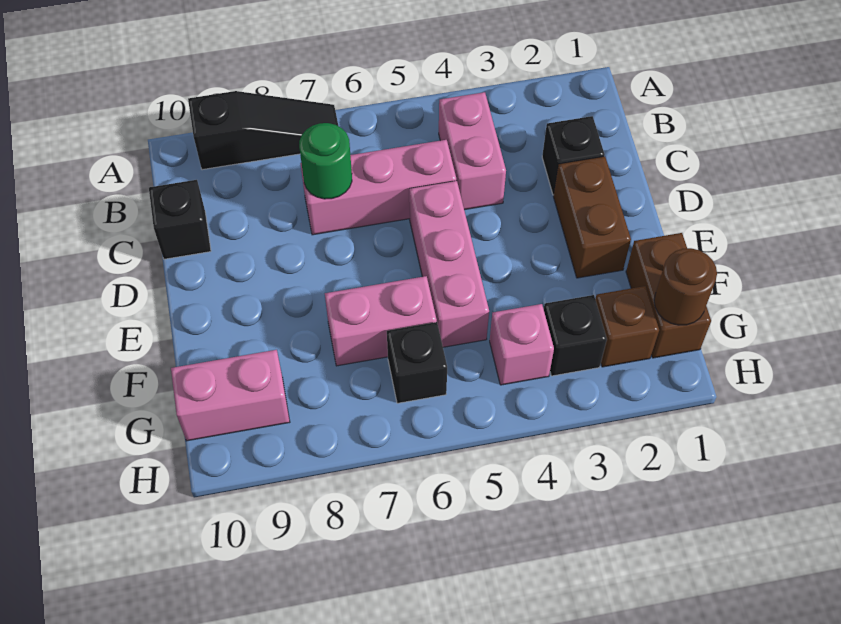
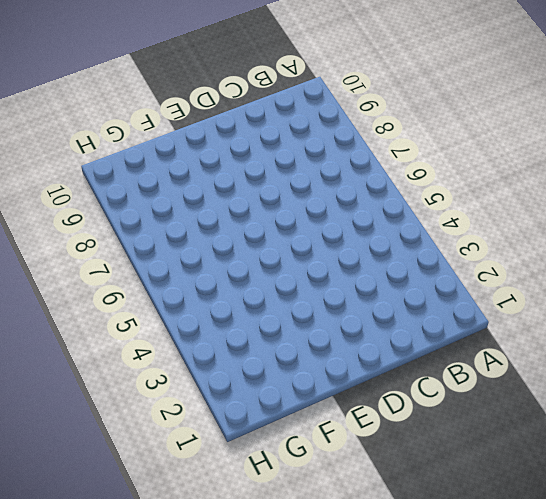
none -> black 1x3 slope [188,91,338,170]
none -> pink 1x2 brick [439,92,506,210]
none -> black 1x1 brick [542,116,605,195]

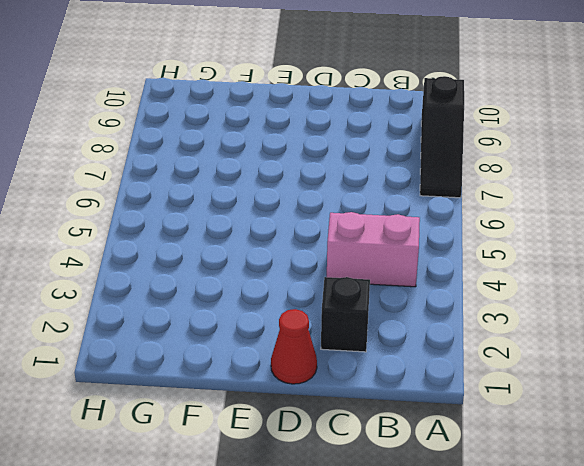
red 1x1 cone [271,309,317,384] -> none
none -> pink 1x3 brick [300,140,456,235]
none -> black 1x1 brick [149,180,211,259]
none -> brown 1x2 brick [554,156,631,278]

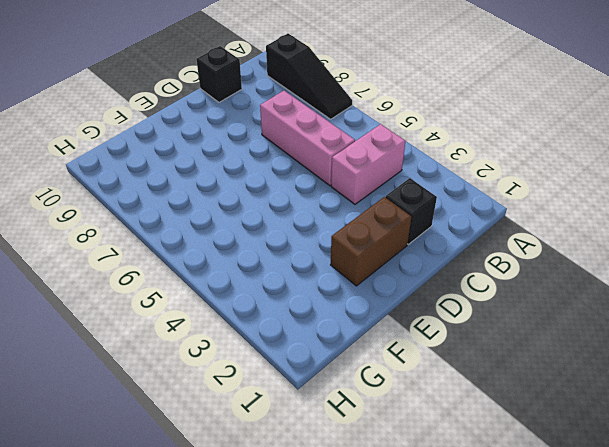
none -> pink 1x3 brick [409,181,489,347]
none -> brown 1x2 brick [626,233,711,358]
none -> pink 1x2 brick [325,276,437,366]

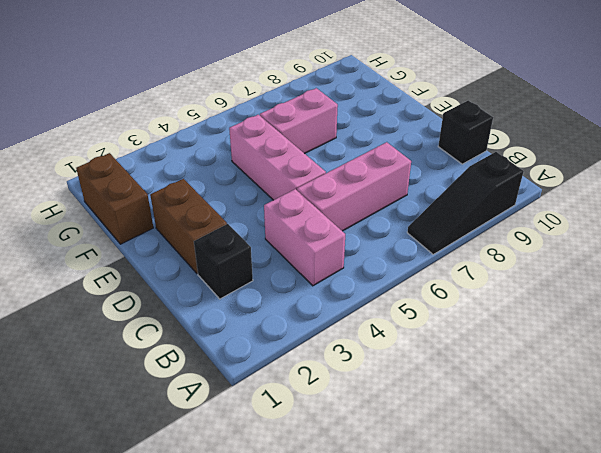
none -> brown 1x1 brick [595,286,659,367]
none -> black 1x1 brick [544,295,607,376]
none -> pink 1x1 brick [490,304,554,385]

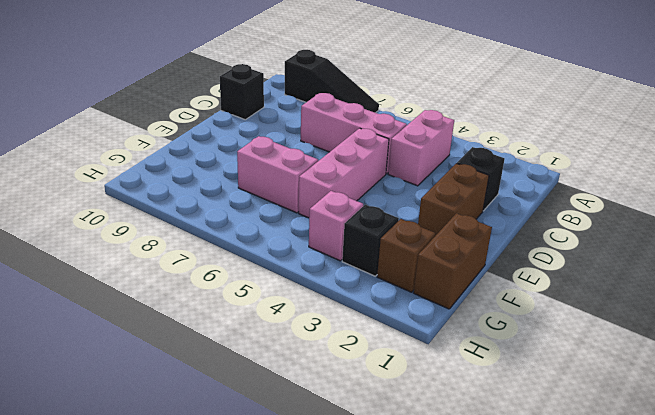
none -> black 1x1 brick [387,322,447,403]
none -> pink 1x2 brick [171,350,290,441]
none -> green 1x1 round brick [299,123,352,199]

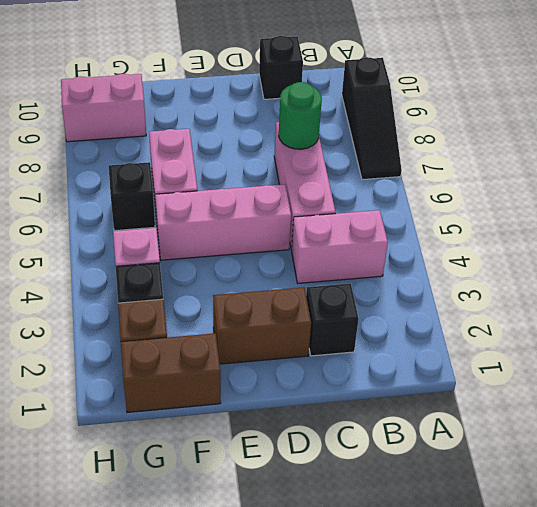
pink 1x2 brick [61,74,146,142] -> pink 1x2 brick turned to [171,350,290,441]
none -> brown 1x1 round brick [654,248,717,325]

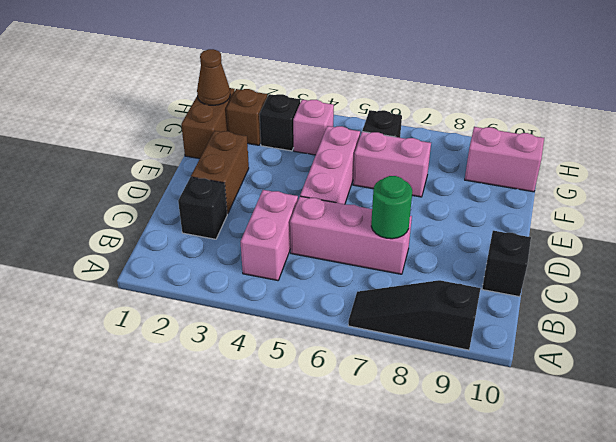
brown 1x1 cone [197,49,230,105] -> brown 1x1 round brick [654,248,717,325]

